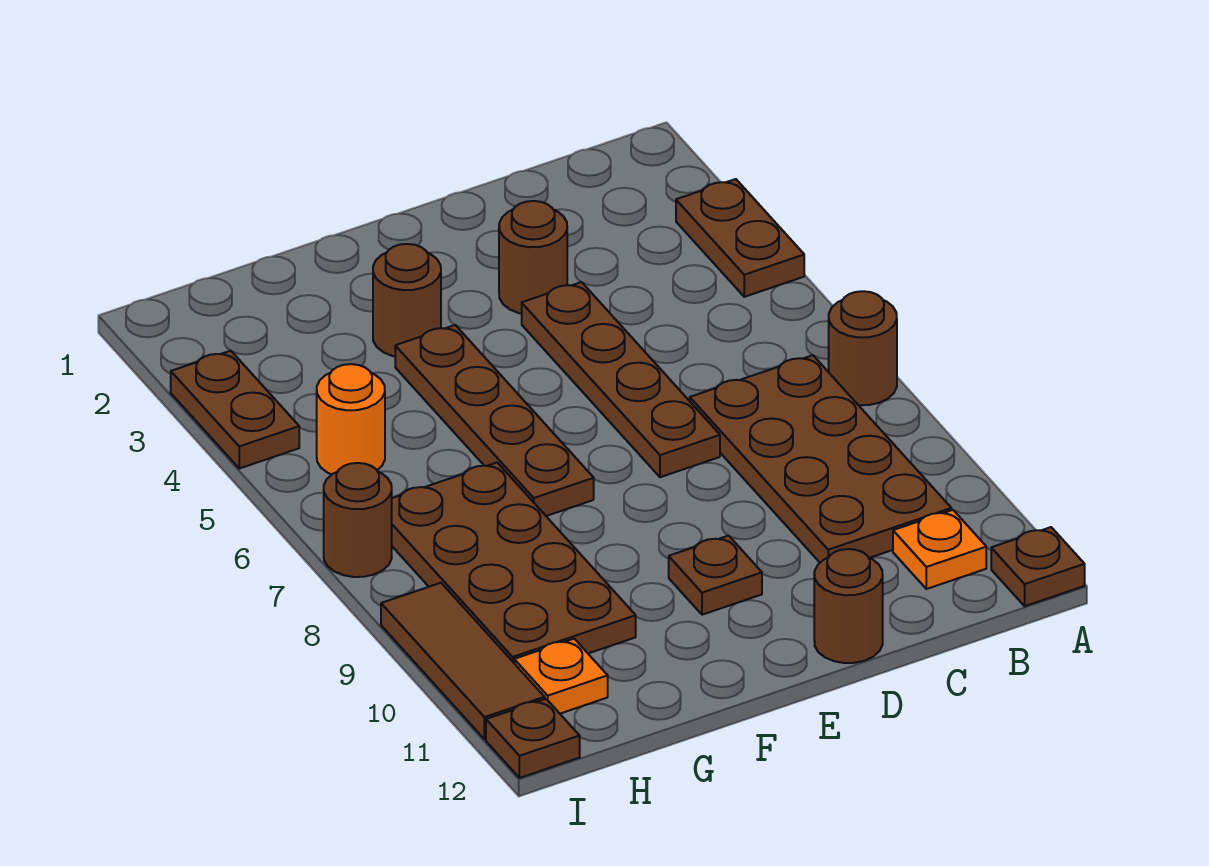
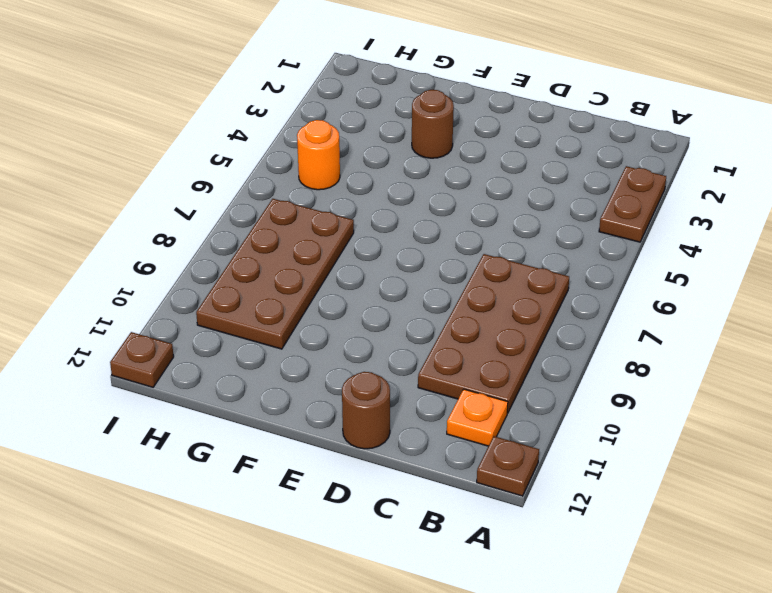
none -> brown 1x1 round brick [829,291,897,405]
none -> brown 1x1 round brick [499,201,567,314]
none -> brown 1x4 plate [522,282,720,477]

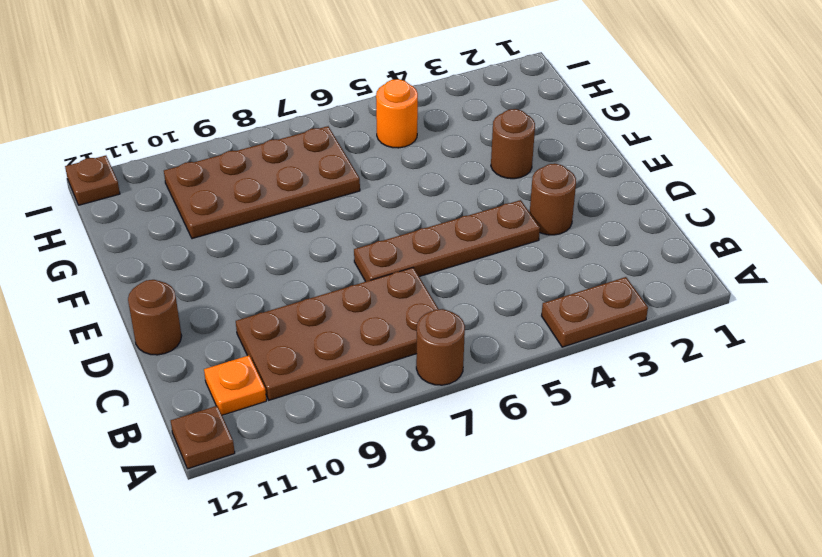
none -> brown 1x1 plate [669,536,762,615]
none -> brown 1x4 plate [395,325,594,516]
none -> orange 1x1 plate [514,639,608,714]

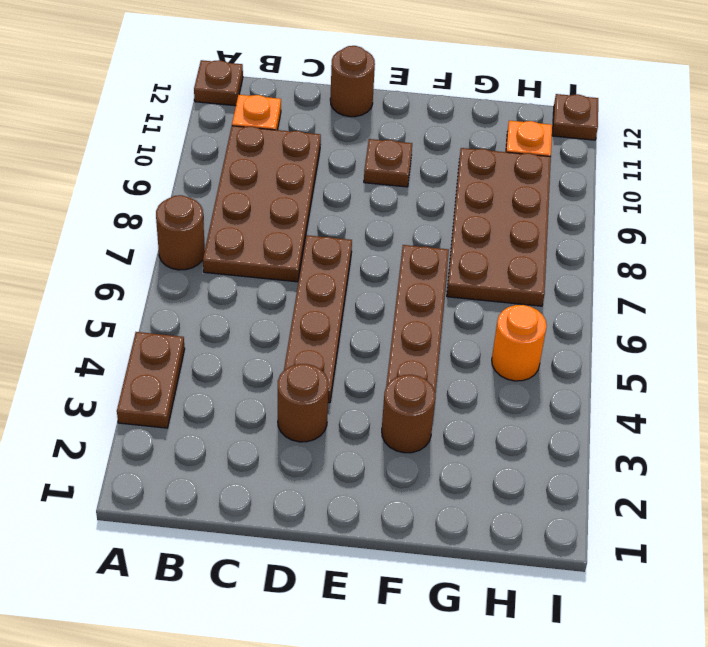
none -> brown 1x2 plate [171,351,299,468]
none -> brown 1x1 round brick [324,463,392,577]
none -> brown 1x3 tile [381,583,545,739]

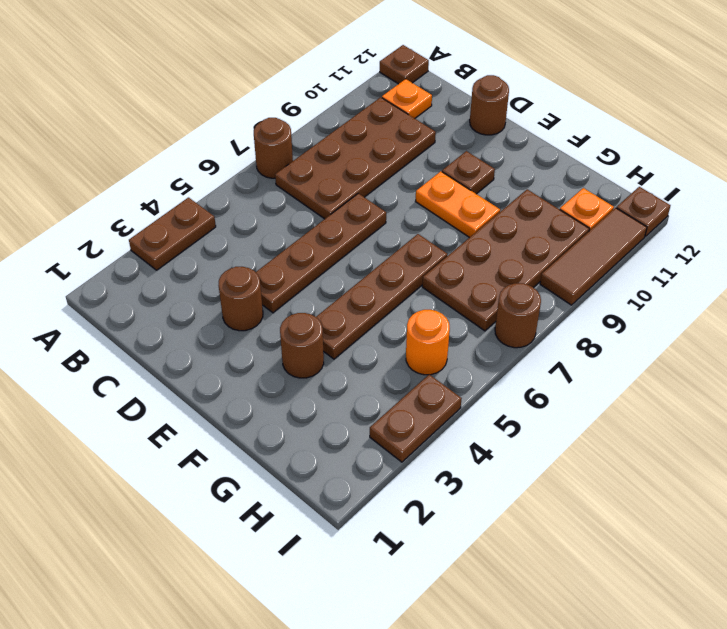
orange 1x2 plate [415,171,500,238] -> none

